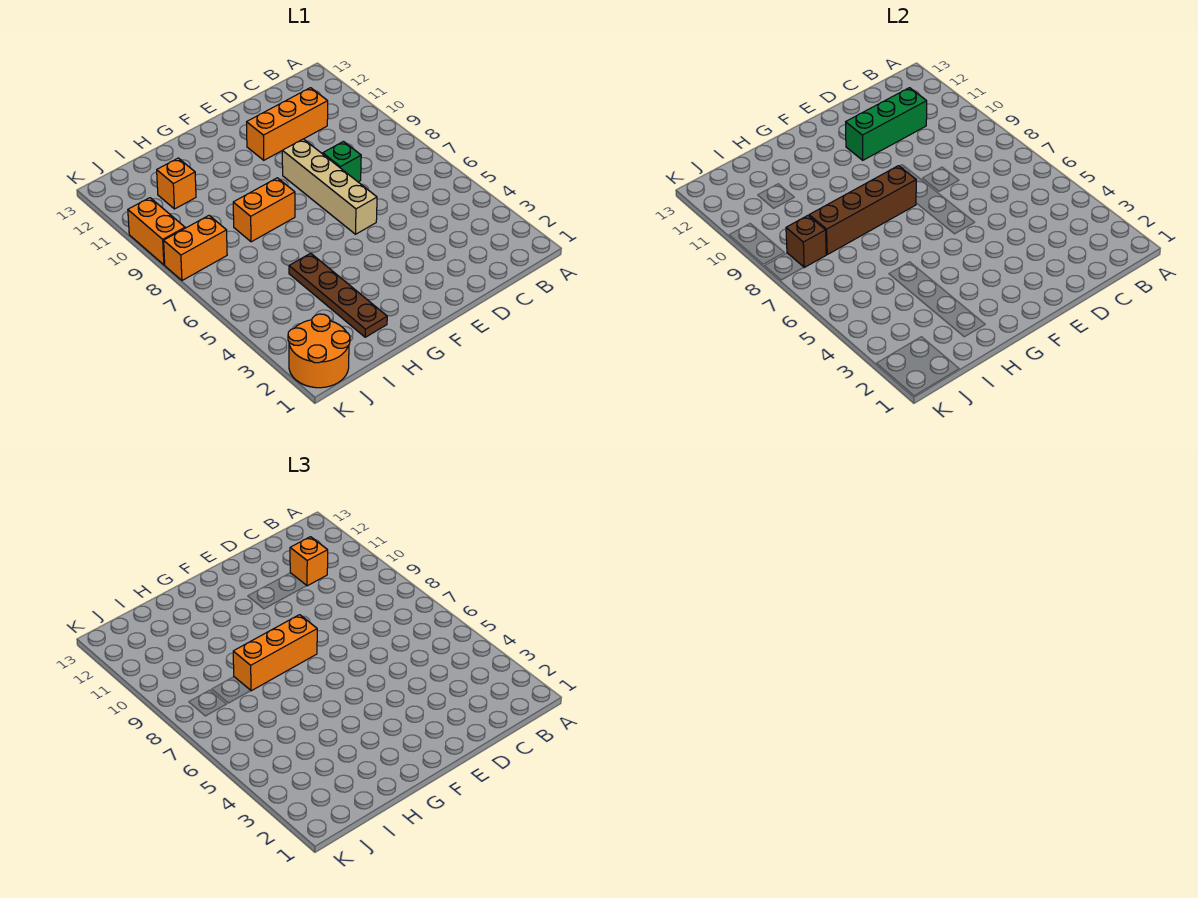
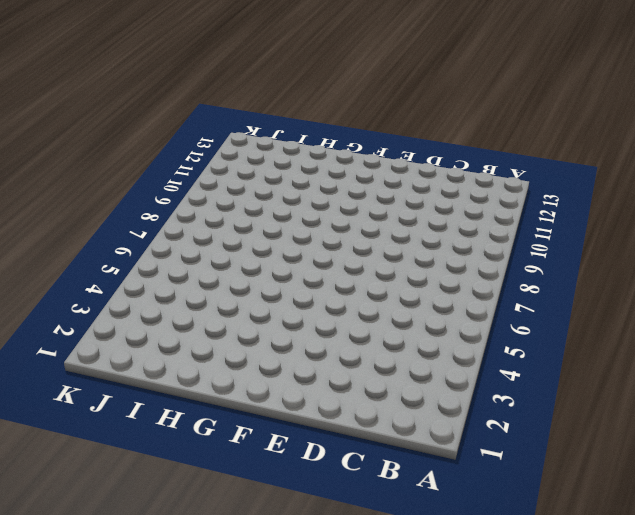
none -> orange 1x3 brick [247,88,328,160]
none -> green 1x1 brick [323,142,361,182]
none -> tan 1x4 brick [282,139,377,234]

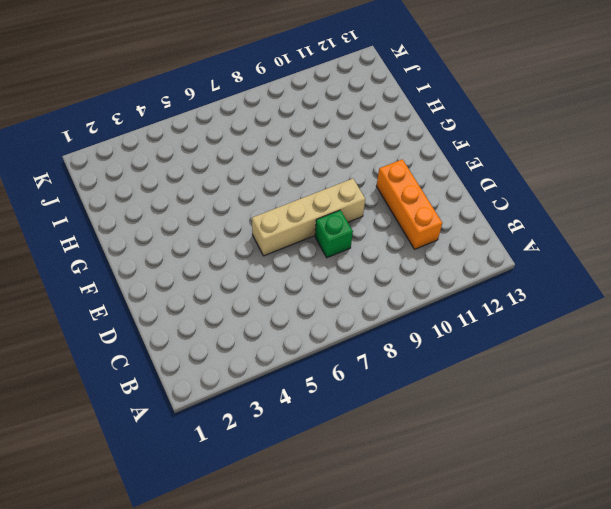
none -> orange 1x2 brick [233,178,295,242]
none -> brown 1x4 plate [289,253,387,337]
none -> orange 1x1 brick [157,158,196,209]

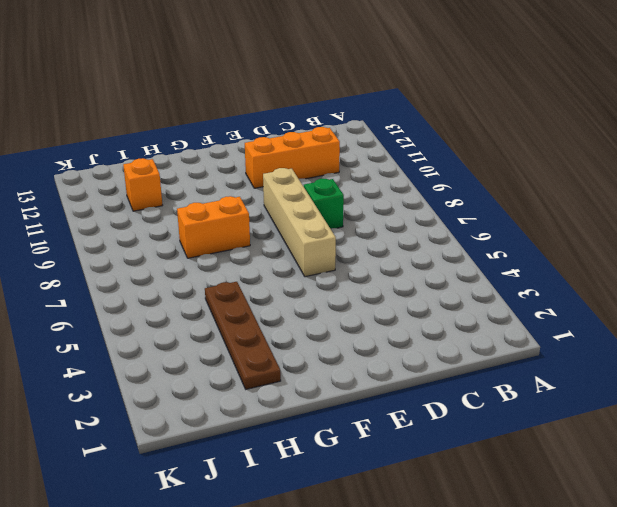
none -> orange 2x2 round brick [288,314,350,388]
none -> orange 1x2 brick [164,216,227,280]
none -> orange 1x2 brick [128,198,185,265]

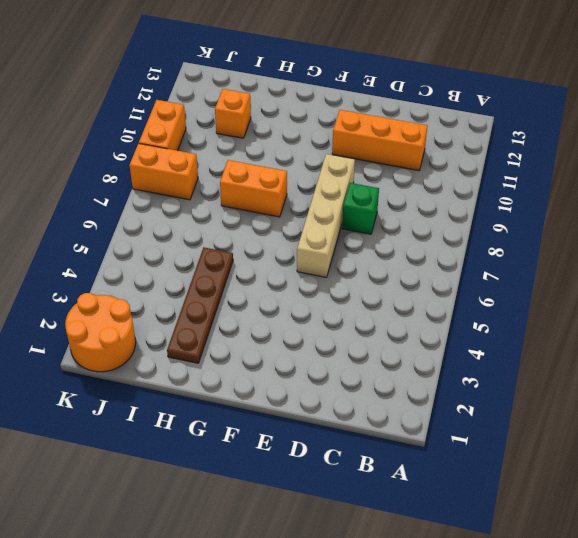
none -> green 1x3 brick [846,88,927,160]
none -> brown 1x4 brick [809,166,916,254]
none -> brown 1x1 brick [786,216,826,267]

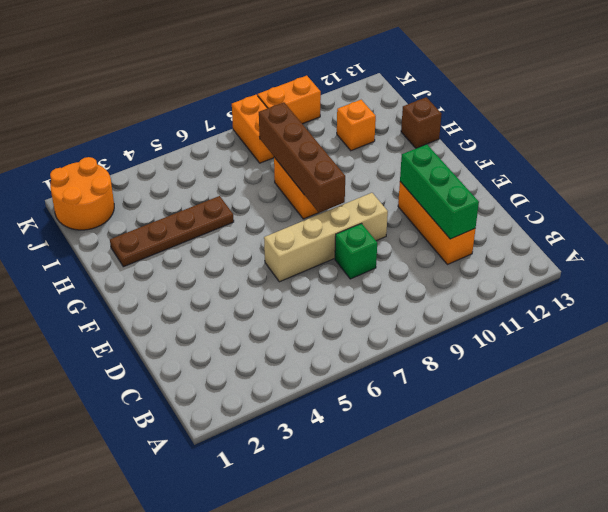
brown 1x1 brick [401,97,442,148] -> brown 1x1 brick moved to [786,216,826,267]
none -> orange 1x1 brick [290,537,328,586]
none -> orange 1x3 brick [233,615,317,691]

